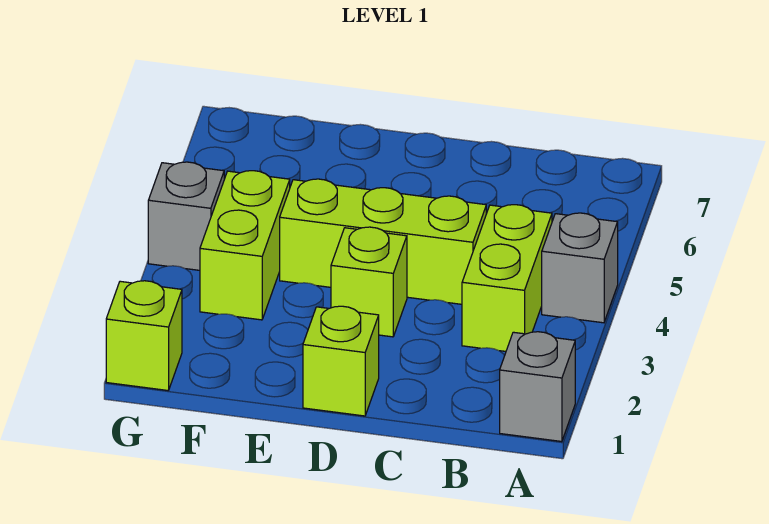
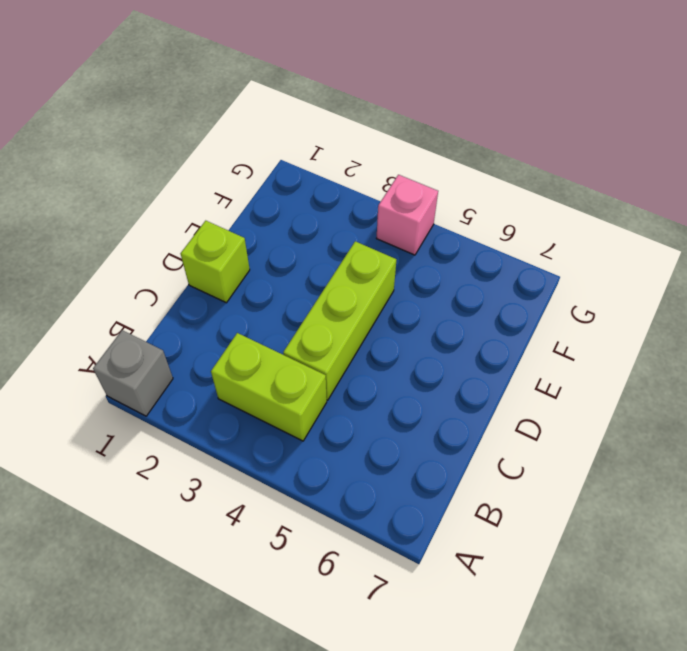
pink 1x1 brick [376,175,438,255] -> grey 1x1 brick [148,162,224,270]
none -> grey 1x1 brick [542,213,618,323]
none -> lime 1x1 brick [331,227,407,337]

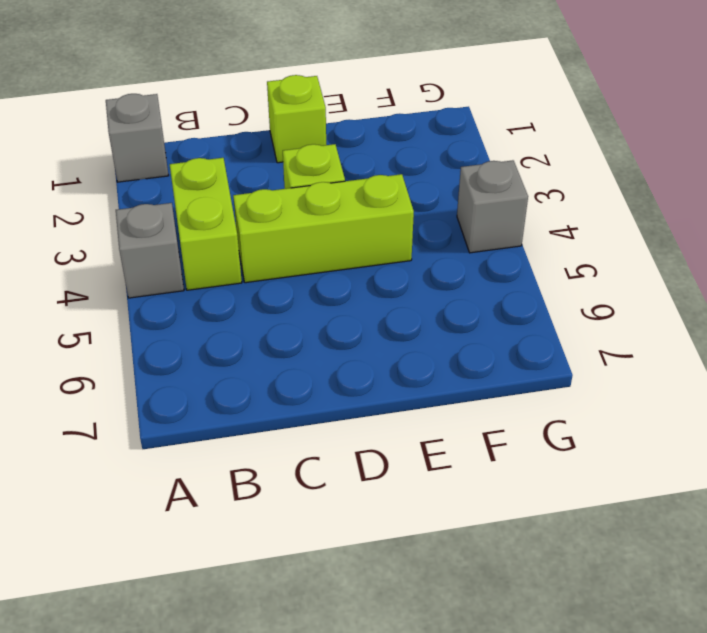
none -> lime 1x2 brick [200,171,290,320]
none -> lime 1x1 brick [106,281,182,390]

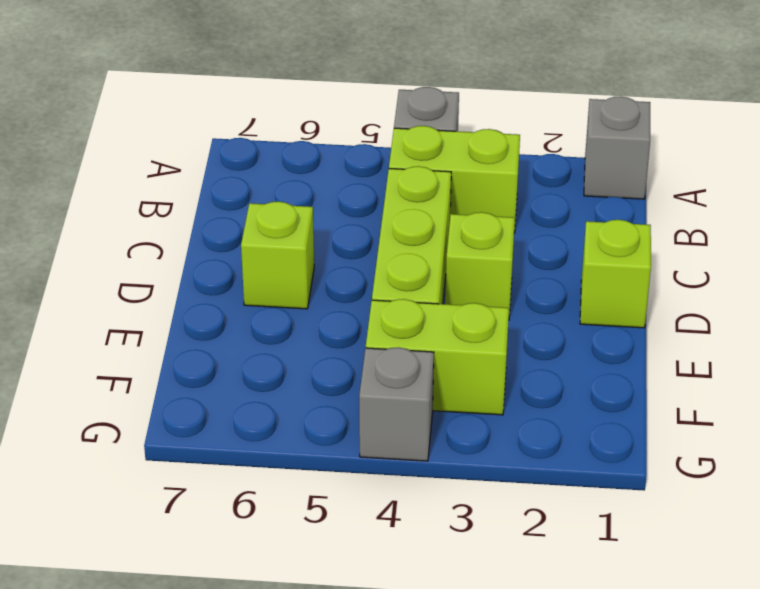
lime 1x1 brick [241,202,314,309] -> lime 1x1 brick moved to [106,281,182,390]

